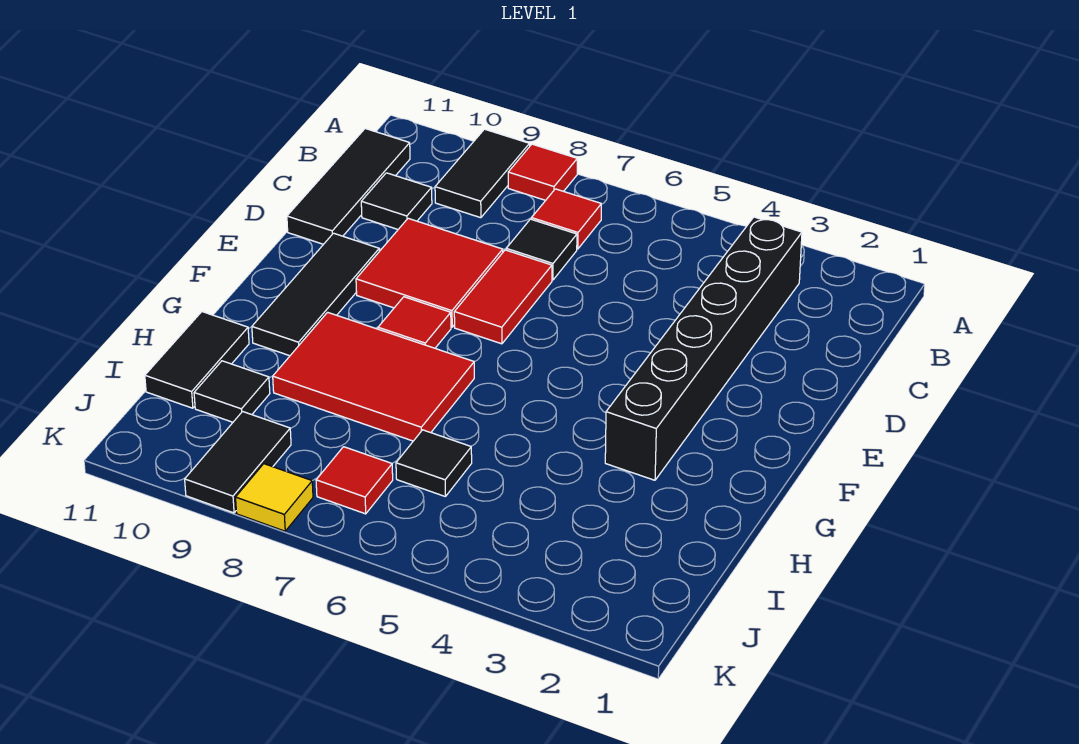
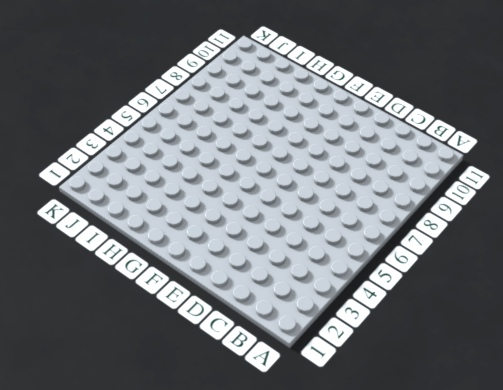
none -> red 1x1 tile [508,144,577,200]
none -> black 1x2 tile [435,129,530,218]
none -> black 1x6 brick [605,217,802,480]

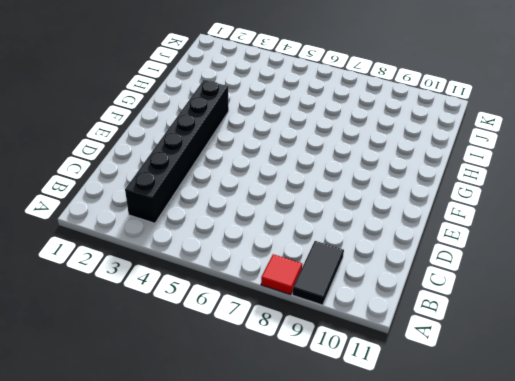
none -> red 1x1 tile [532,189,601,249]
none -> black 1x3 tile [287,129,410,244]
none -> black 1x1 tile [506,219,577,280]

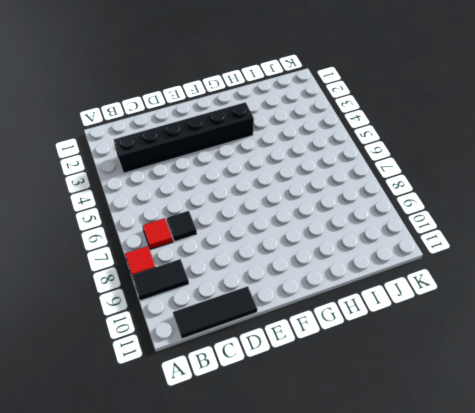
none -> black 1x1 tile [361,173,432,229]
none -> red 1x2 tile [454,250,552,344]
none -> red 2x2 tile [356,218,503,327]

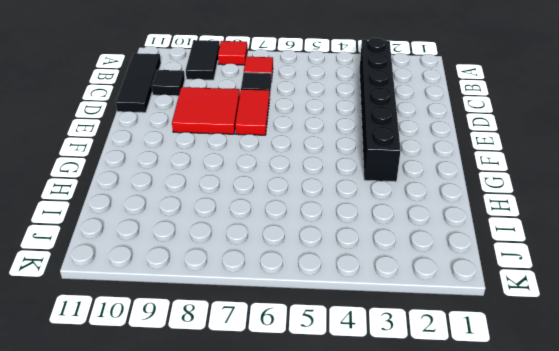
none -> black 1x3 tile [252,233,379,356]
none -> red 1x1 tile [378,297,451,348]
none -> red 2x3 tile [273,312,474,441]

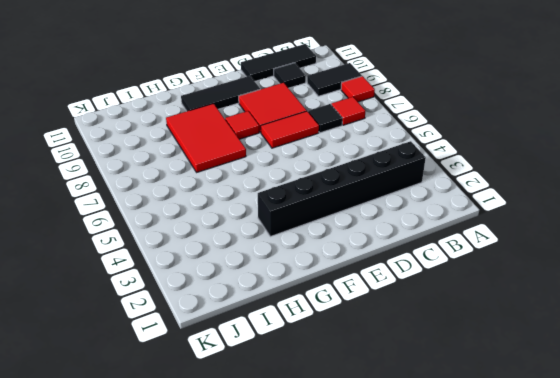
none -> black 1x2 tile [145,312,249,408]
none -> black 1x1 tile [396,430,472,497]
none -> black 1x1 tile [194,361,270,422]

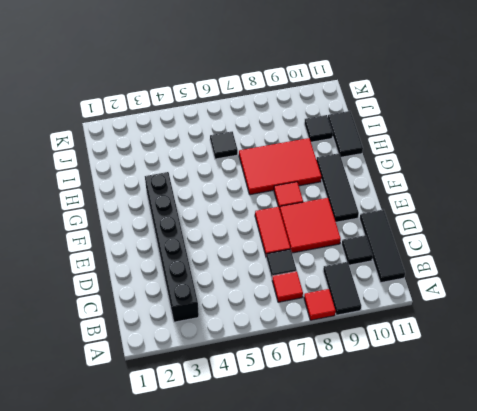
none -> red 1x1 tile [316,447,393,514]
none -> black 1x2 tile [185,412,291,513]
none -> yellow 1x1 tile [236,464,313,531]

